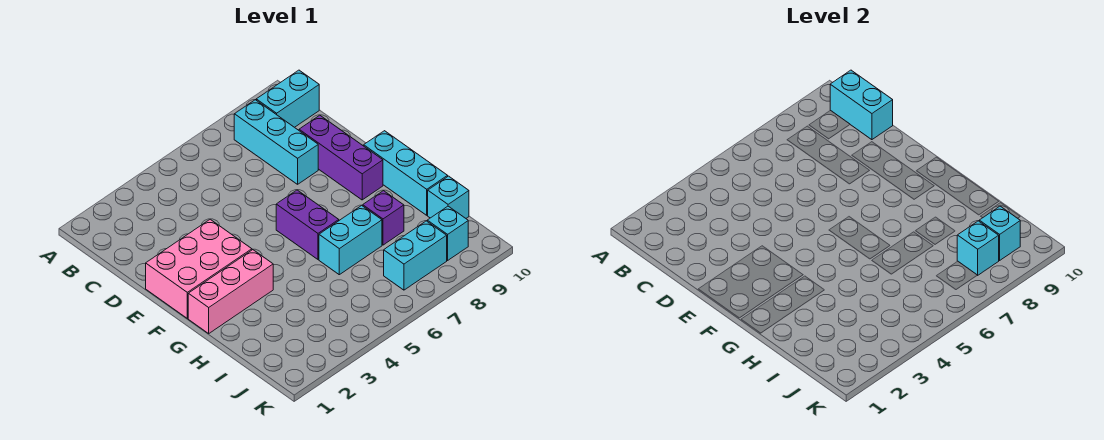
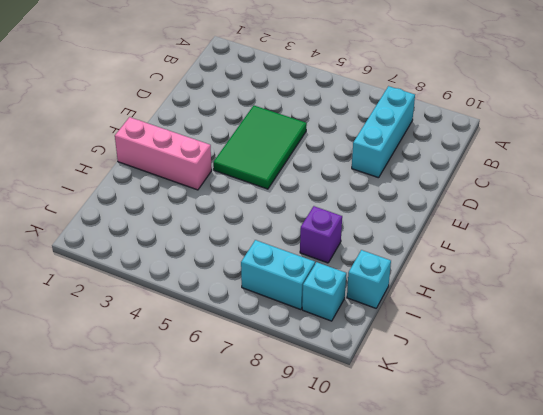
green 2x3 tile [213,106,307,189] -> none
none -> cyan 1x2 brick [256,70,319,127]
none -> purple 1x3 brick [299,115,383,200]
none -> pink 2x3 brick [146,219,252,318]

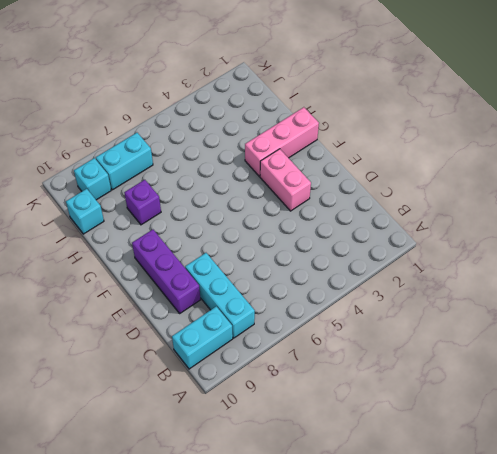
pink 1x2 brick [260,149,311,211] -> pink 2x3 brick [146,219,252,318]
none -> purple 1x2 brick [276,190,339,259]
none -> cyan 1x3 brick [364,131,448,215]
none -> cyan 1x2 brick [319,205,382,275]

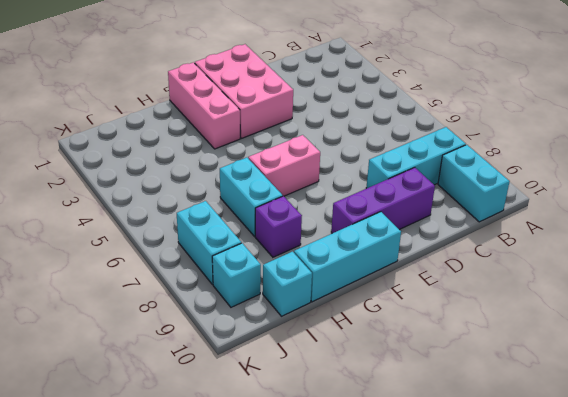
pink 1x2 brick [248,135,320,196] -> purple 1x2 brick [276,190,339,259]
none -> cyan 1x2 brick [830,70,893,140]
none -> cyan 1x1 brick [957,221,999,275]
none -> cyan 1x1 brick [979,206,1020,260]

